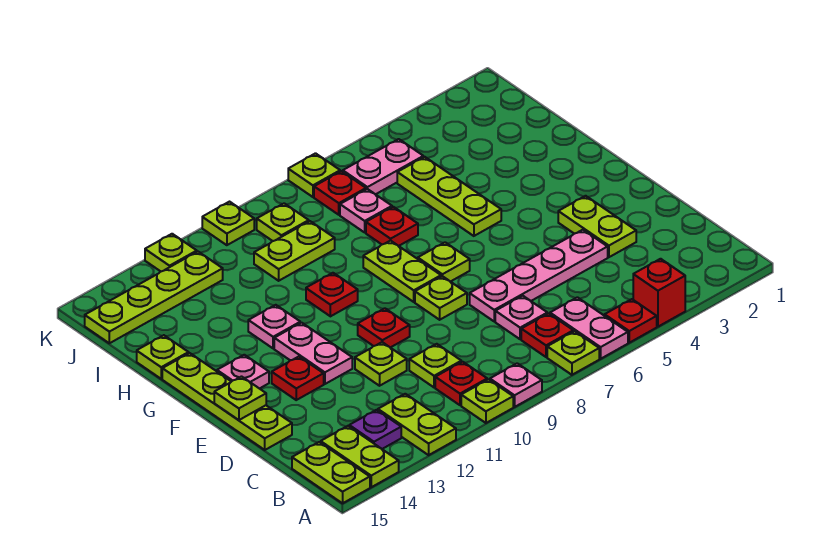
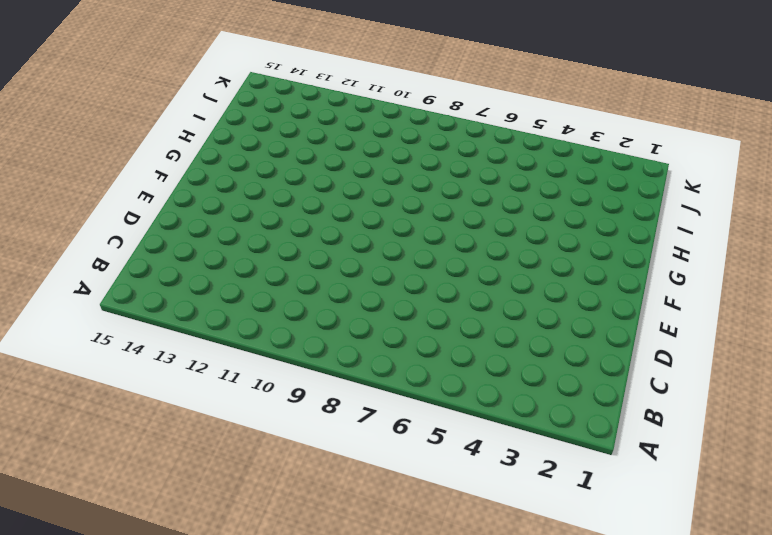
none -> red 1x1 brick [633,259,685,327]
none -> red 1x1 plate [605,299,657,343]
none -> pink 1x2 plate [550,297,628,359]
none -> lime 1x1 plate [547,331,599,375]

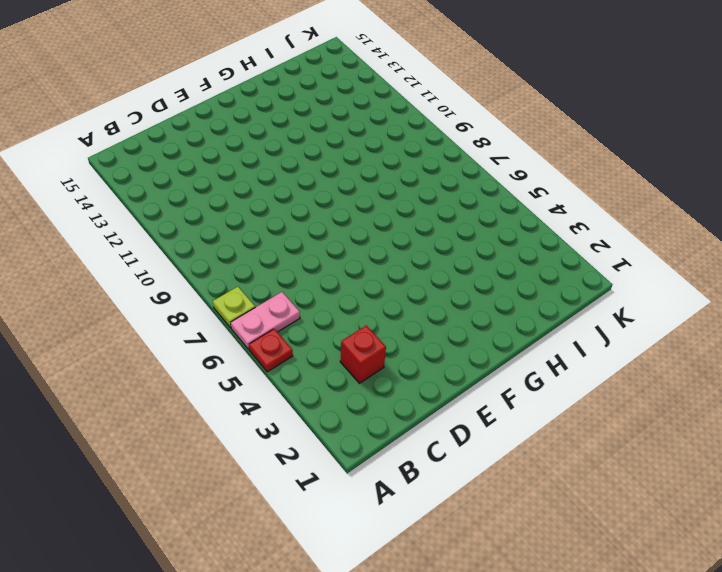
red 1x1 brick [340,325,386,383] -> red 1x1 brick moved to [633,259,685,327]
none -> pink 1x1 plate [490,363,542,407]
none -> lime 1x1 plate [461,379,513,423]
none -> lime 1x2 plate [378,394,456,455]
none -> lime 1x2 plate [321,426,399,487]

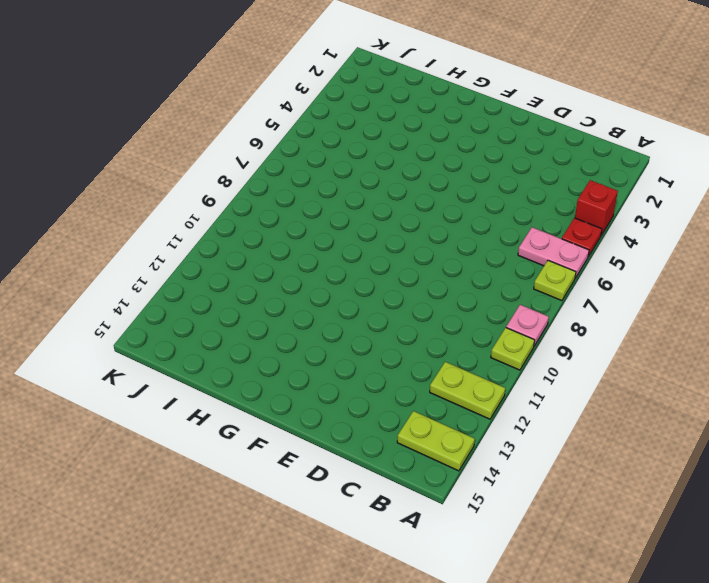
none -> lime 1x2 plate [292,442,370,503]
none -> red 1x1 plate [521,313,573,357]
none -> red 1x1 plate [435,362,487,405]
none -> purple 1x1 plate [349,410,401,449]

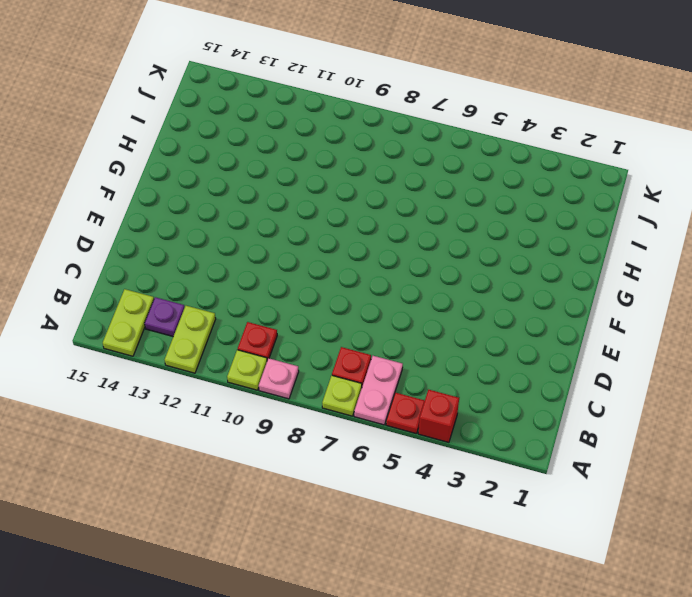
none -> lime 1x2 plate [292,442,370,503]
none -> pink 1x1 plate [495,296,547,339]
none -> lime 1x1 plate [409,344,461,387]
none -> lime 1x2 plate [558,196,636,257]

